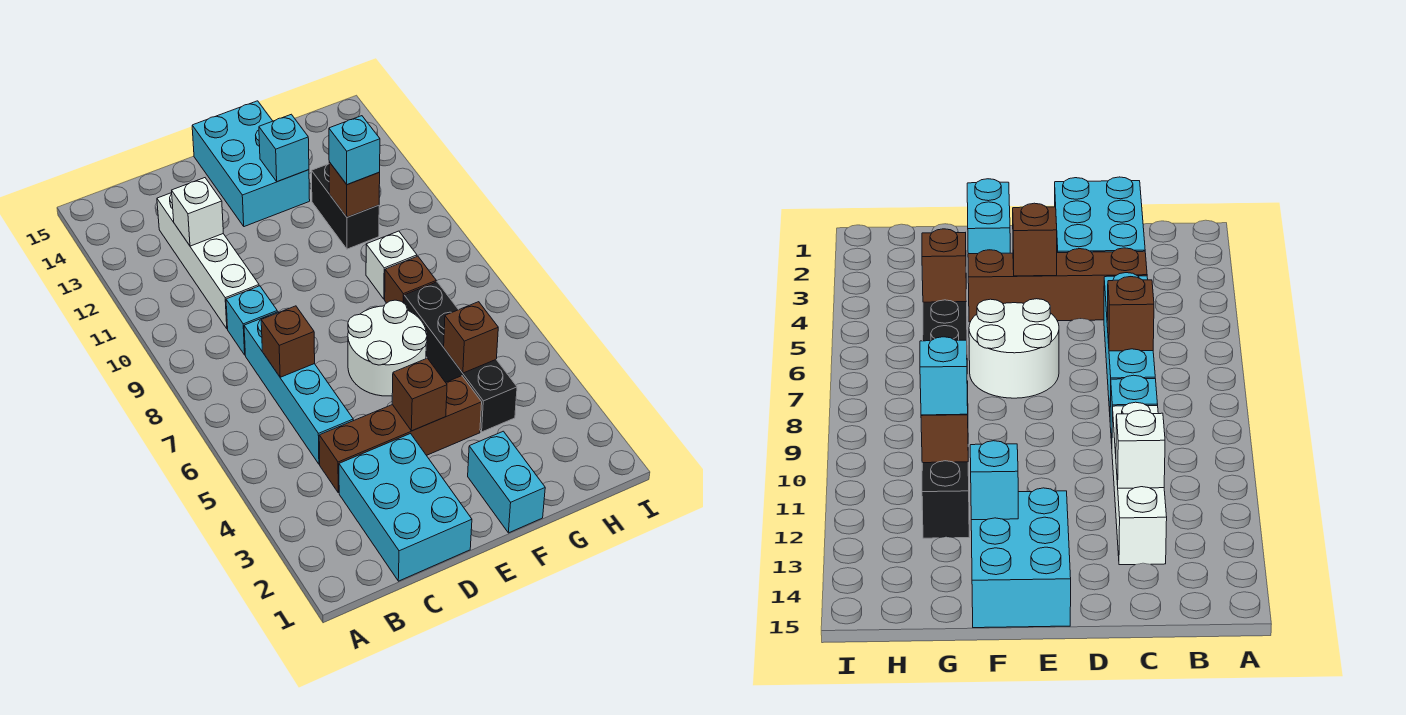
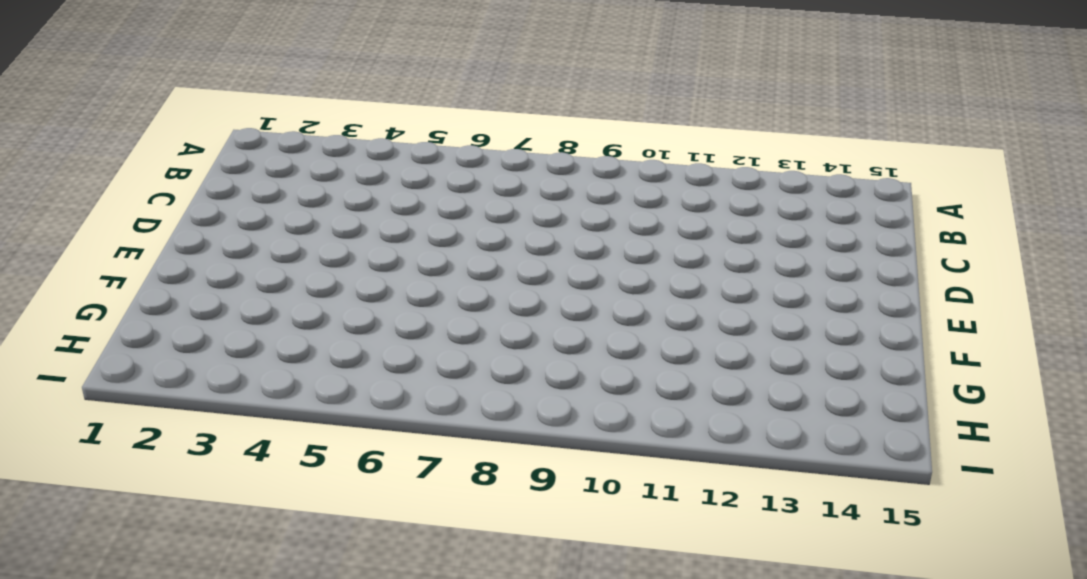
none -> cyan 2x3 brick [339,434,472,581]
none -> brown 1x4 brick [319,376,482,493]
none -> cyan 1x4 brick [244,312,353,464]

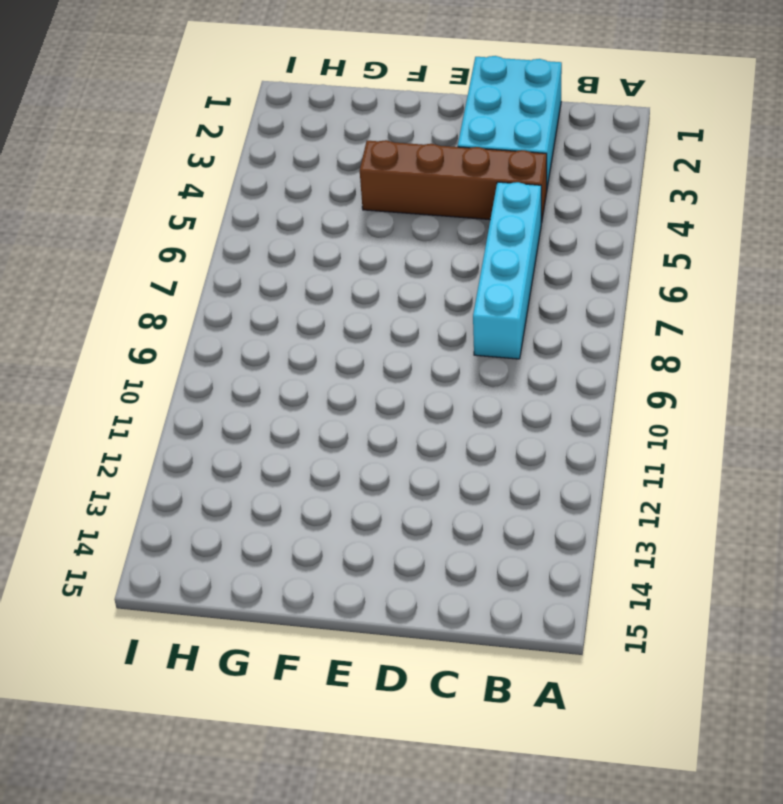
none -> cyan 1x1 brick [226,286,277,355]
none -> white 1x4 brick [157,193,259,329]
none -> white 2x2 round brick [348,300,427,396]

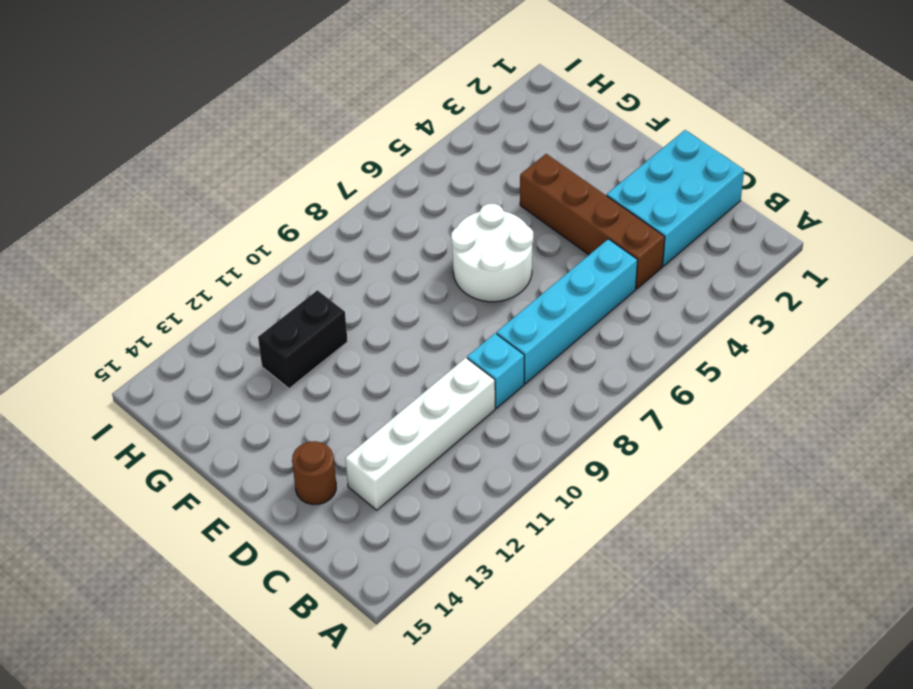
brown 1x1 round brick [292,441,336,505] -> none
none -> cyan 2x3 brick [192,101,310,227]
none -> cyan 1x2 brick [468,431,545,533]
none -> black 1x4 brick [404,282,517,432]

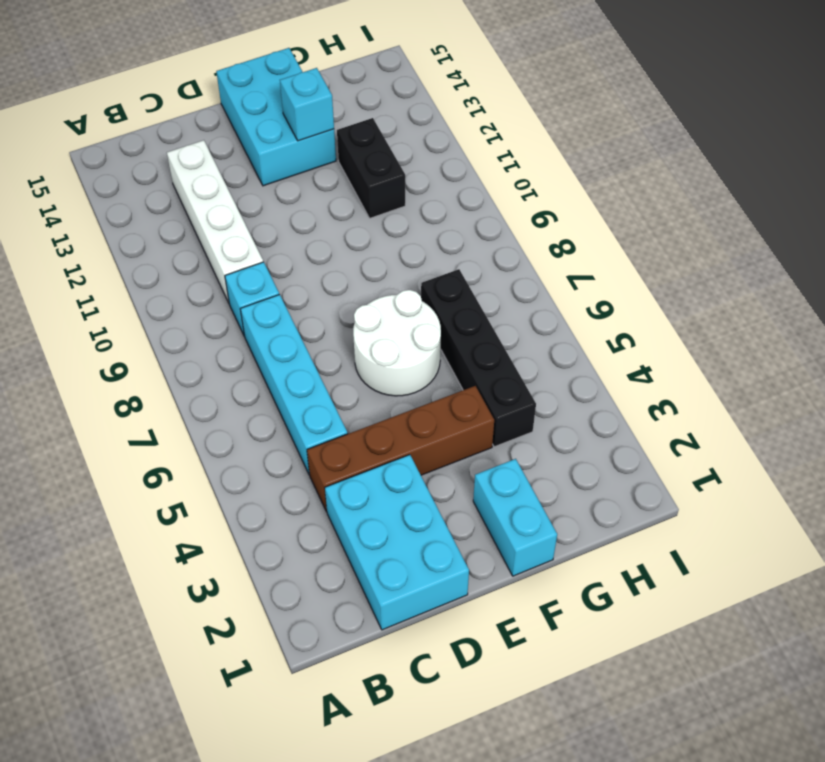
none -> brown 1x1 brick [385,256,436,303]
none -> white 1x1 brick [366,231,417,299]
none -> brown 1x1 brick [261,306,315,377]

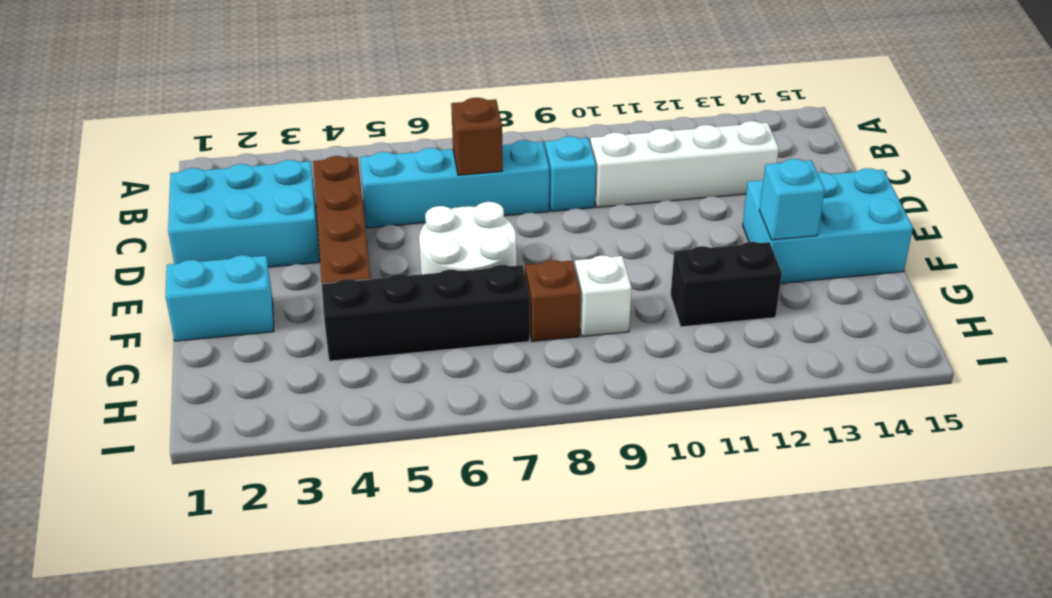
none -> white 1x1 brick [172,178,223,246]
none -> brown 1x1 brick [392,358,447,431]
none -> brown 1x1 brick [444,302,498,373]

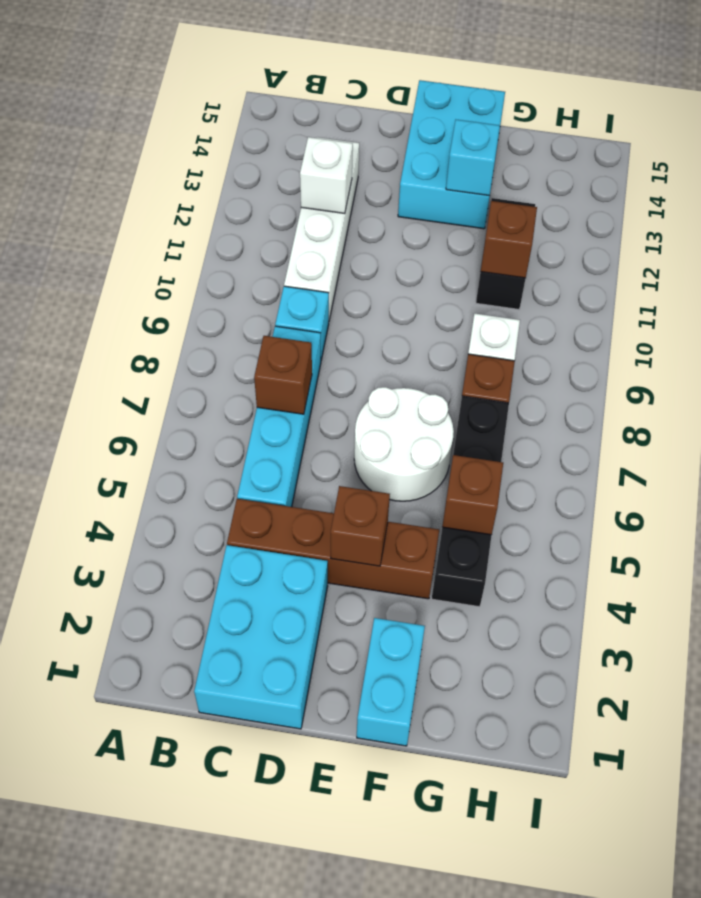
none -> cyan 1x1 brick [329,116,380,185]

